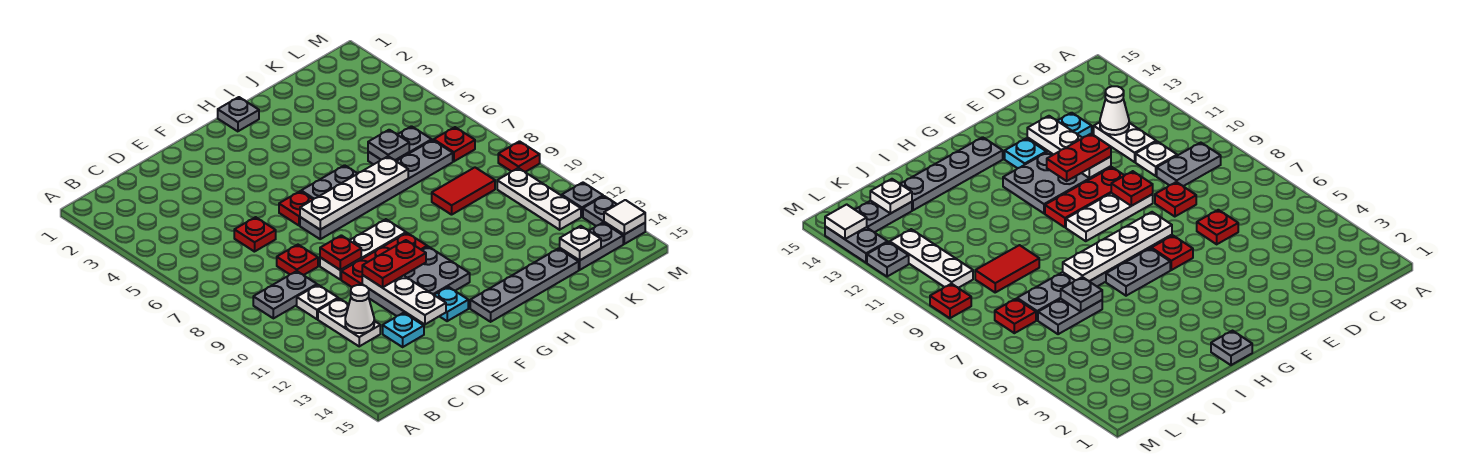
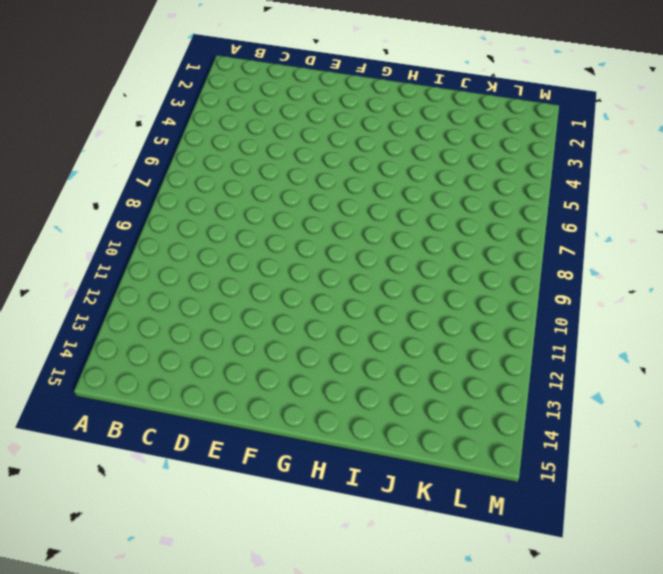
none -> grey 1x2 plate [253,271,317,318]
none -> white 1x1 plate [297,285,338,319]
none -> white 1x2 plate [318,299,380,346]
none -> red 1x1 plate [234,217,276,252]

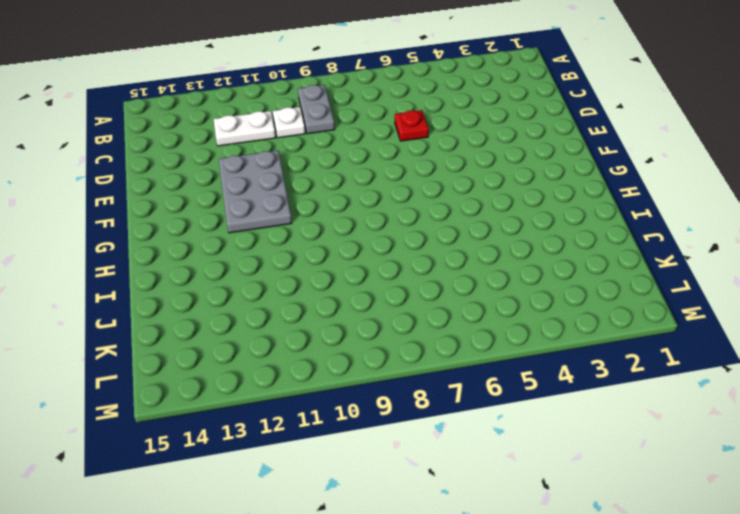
none -> red 1x1 plate [277,245,318,275]
none -> cyan 1x1 plate [383,313,424,347]
none -> white 1x3 plate [320,219,406,279]
none -> red 1x3 plate [341,233,427,287]

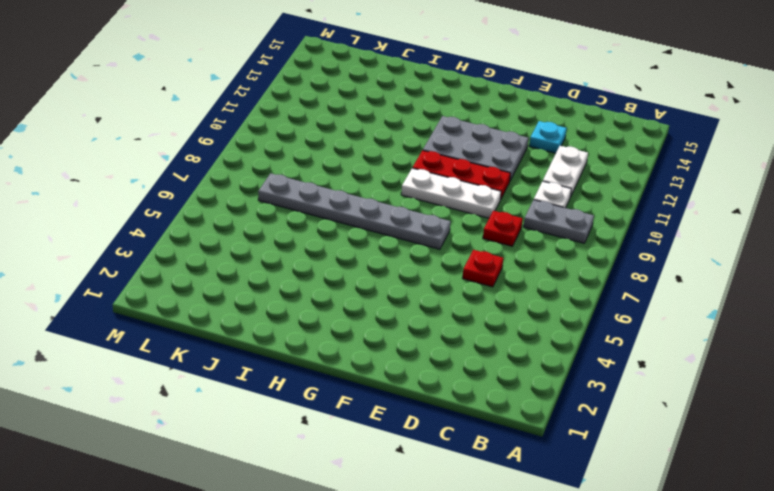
none -> red 1x1 plate [279,191,313,226]
none -> cyan 1x1 plate [435,287,468,321]
none -> grey 1x2 plate [301,165,358,199]
none -> grey 1x4 plate [470,249,579,322]

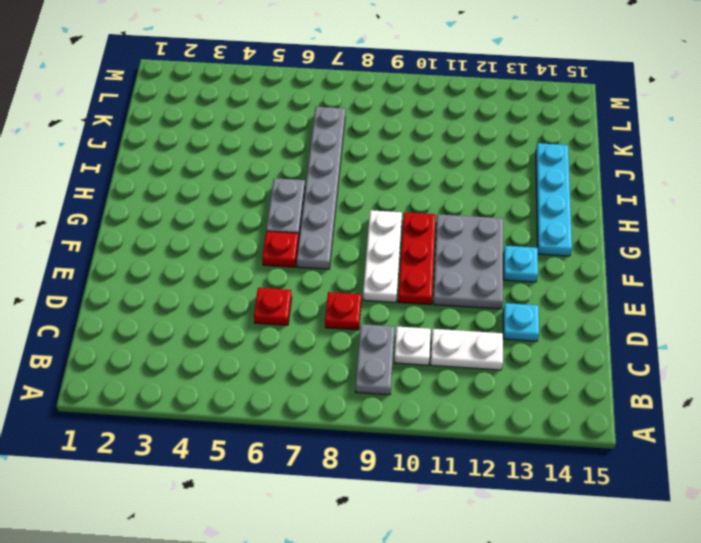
cyan 1x4 plate [536,143,572,256] -> grey 1x4 plate [470,249,579,322]
none -> grey 1x1 plate [218,97,259,131]
none -> grey 1x2 plate [368,126,432,164]
none -> red 1x2 tile [432,167,495,215]
none -> grey 1x2 plate [560,223,623,270]

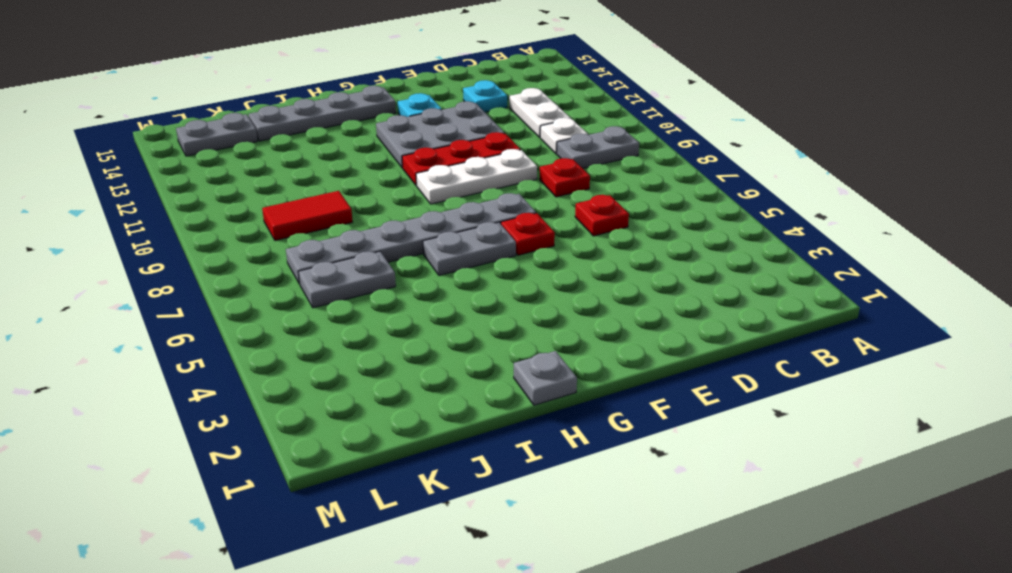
none -> red 1x1 plate [434,127,475,161]
none -> white 1x3 plate [497,168,581,230]
none -> red 1x1 plate [498,141,540,172]
none -> grey 1x1 plate [562,183,603,217]

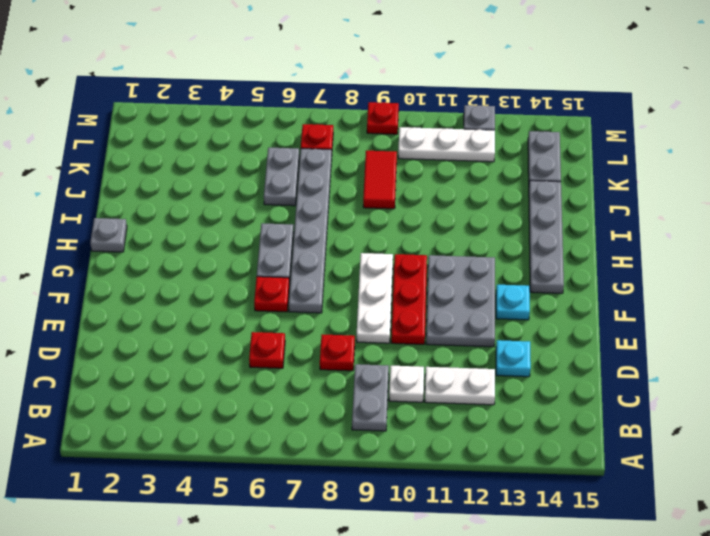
none -> grey 1x2 plate [583,196,645,244]
none -> white 1x1 cone [345,285,374,333]
none -> red 1x1 plate [320,235,361,270]
none -> white 1x3 plate [362,275,446,324]

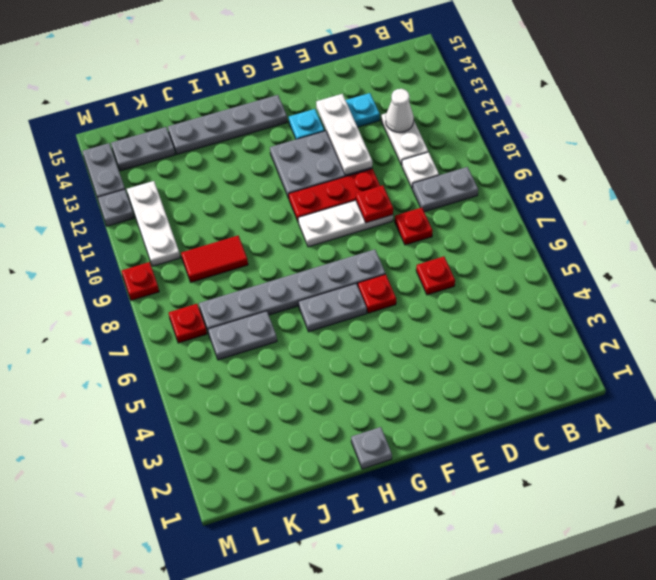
none -> white 1x4 plate [300,156,408,230]
none -> grey 1x1 plate [368,130,409,160]
none -> white 1x1 plate [560,226,601,260]
none -> white 1x1 tile [604,200,645,234]

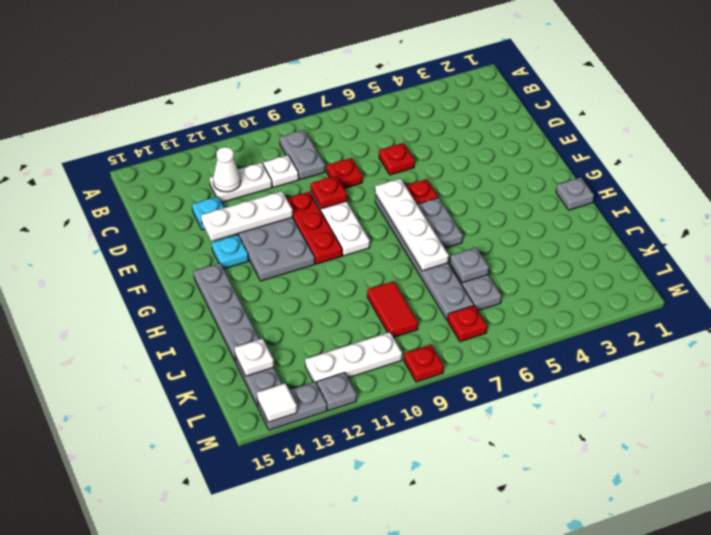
none -> red 1x2 plate [362,240,426,288]

